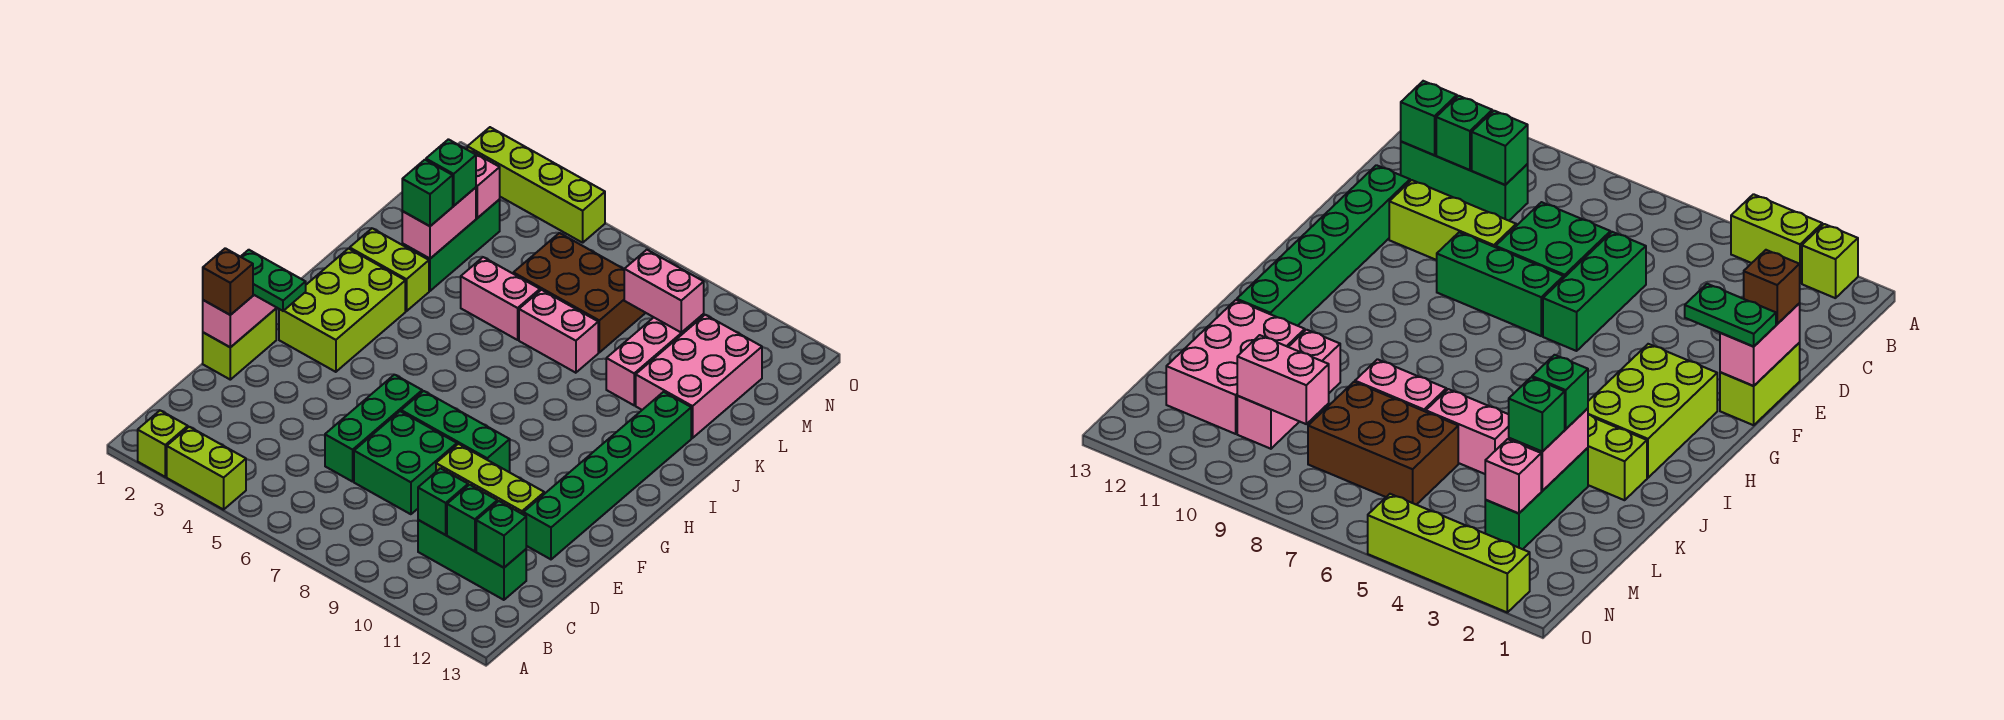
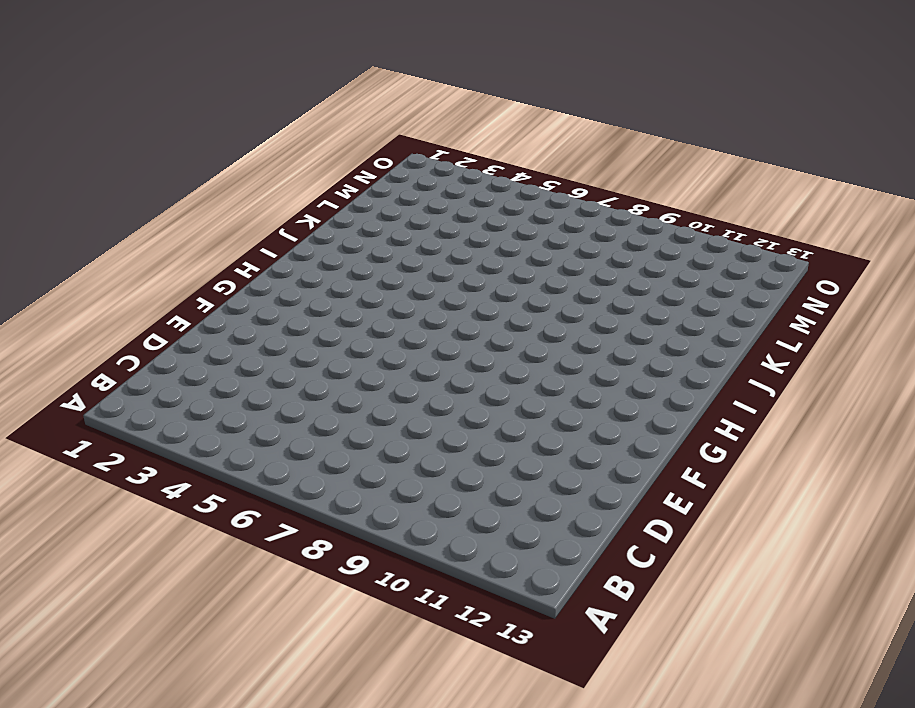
none -> lime 1x1 brick [138,411,188,477]
none -> lime 1x2 brick [167,427,246,510]
none -> green 1x3 brick [418,520,526,600]

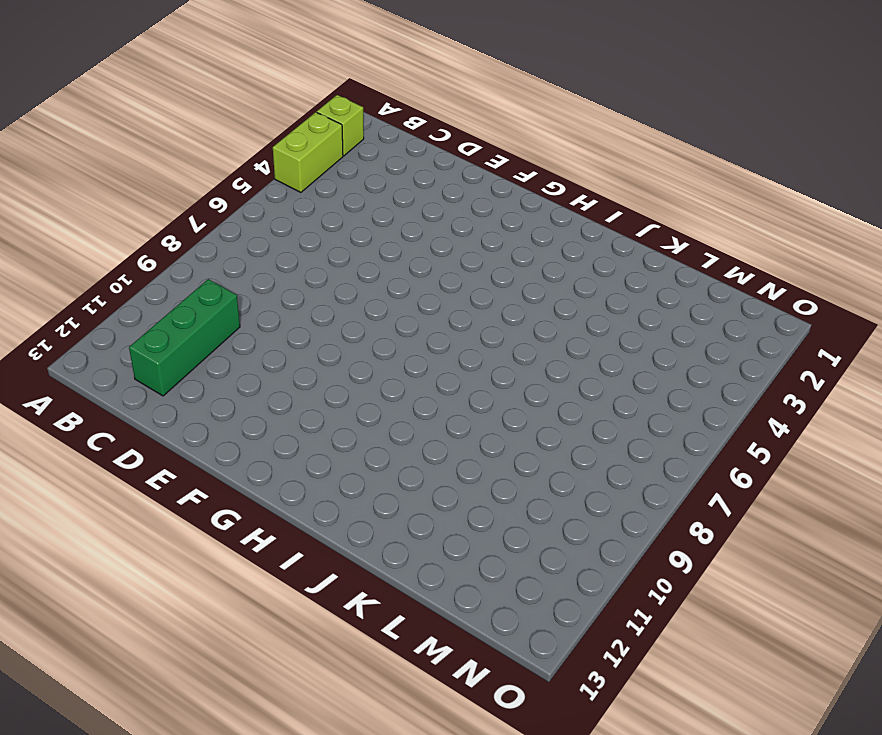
none -> green 1x3 brick [325,375,422,482]
none -> green 2x2 brick [354,411,457,514]
none -> lime 1x2 brick [203,309,276,380]

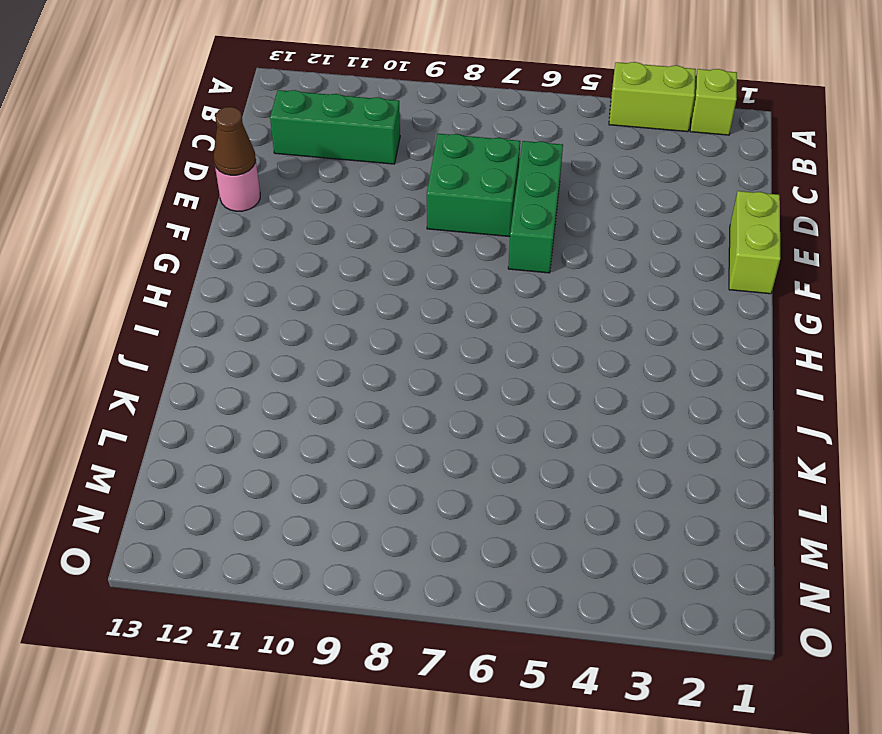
pink 1x1 round brick [215,160,260,211] -> none
brown 1x1 cone [214,107,256,175] -> none
none -> lime 1x3 brick [436,444,544,514]
none -> green 1x6 brick [523,392,691,559]
none -> green 1x3 brick [401,391,510,472]

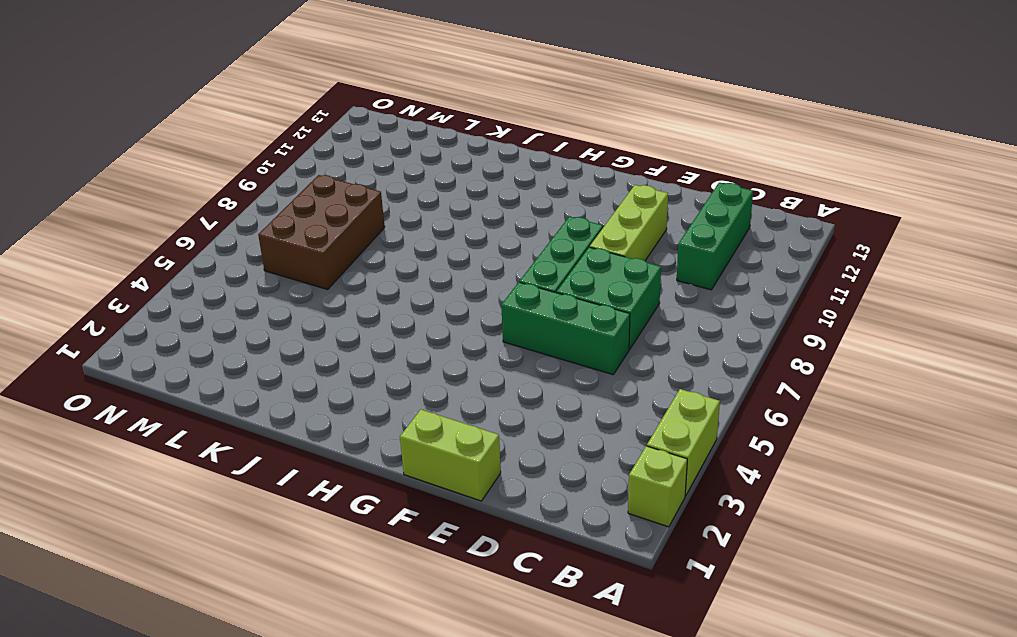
none -> green 1x6 brick [523,392,691,559]
none -> lime 2x3 brick [279,248,405,372]
none -> lime 1x2 brick [350,228,429,311]

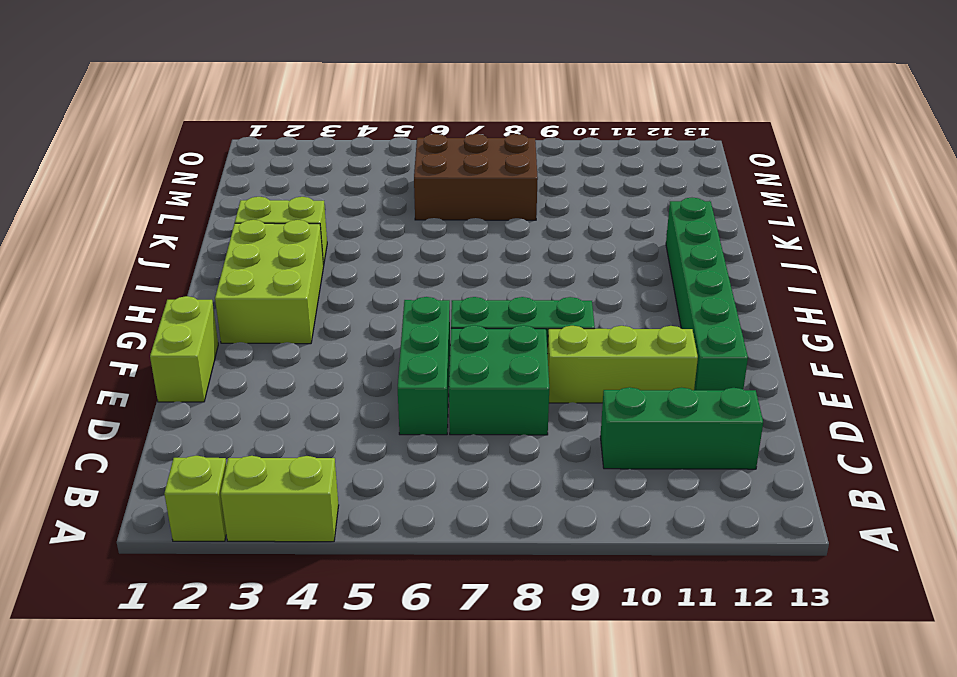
none -> green 1x3 brick [402,200,500,291]
none -> pink 1x2 brick [461,257,540,340]
none -> pink 1x2 brick [519,290,598,373]

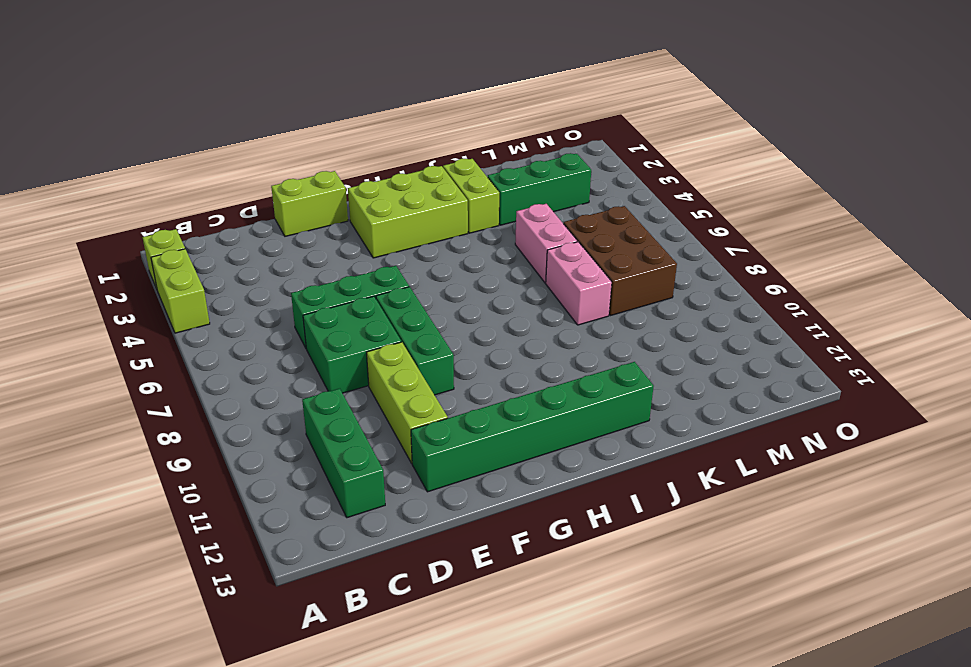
none -> pink 1x3 brick [606,314,704,405]
none -> pink 2x3 brick [636,315,762,438]
none -> lime 1x4 brick [467,127,605,243]

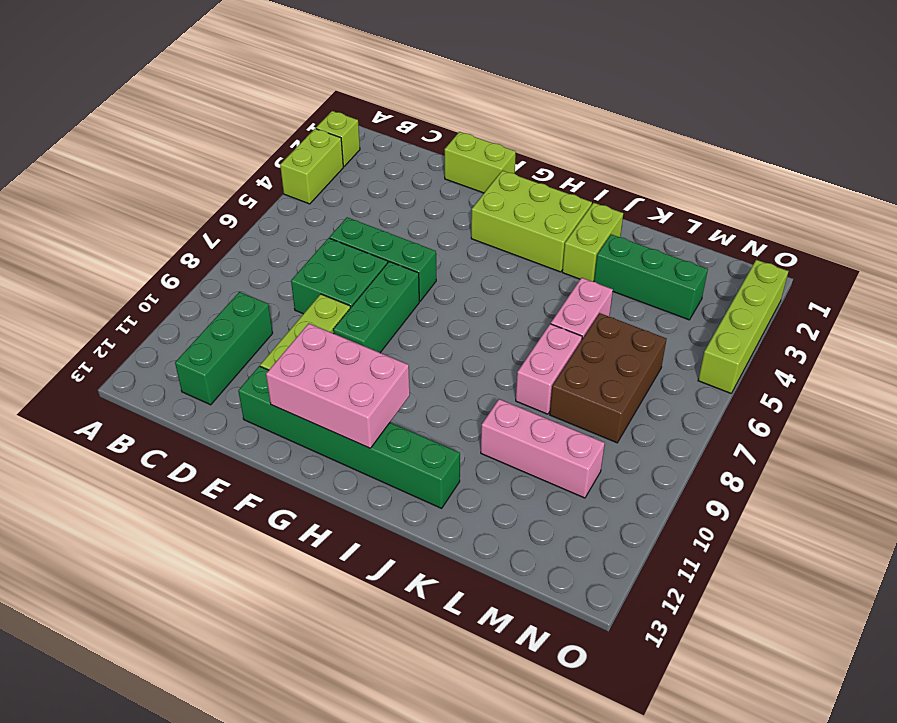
pink 2x3 brick [266,323,410,448] -> pink 2x3 brick moved to [636,315,762,438]
none -> green 1x1 brick [418,468,468,535]
none -> green 1x1 brick [447,485,497,551]
none -> green 1x1 brick [476,501,526,568]

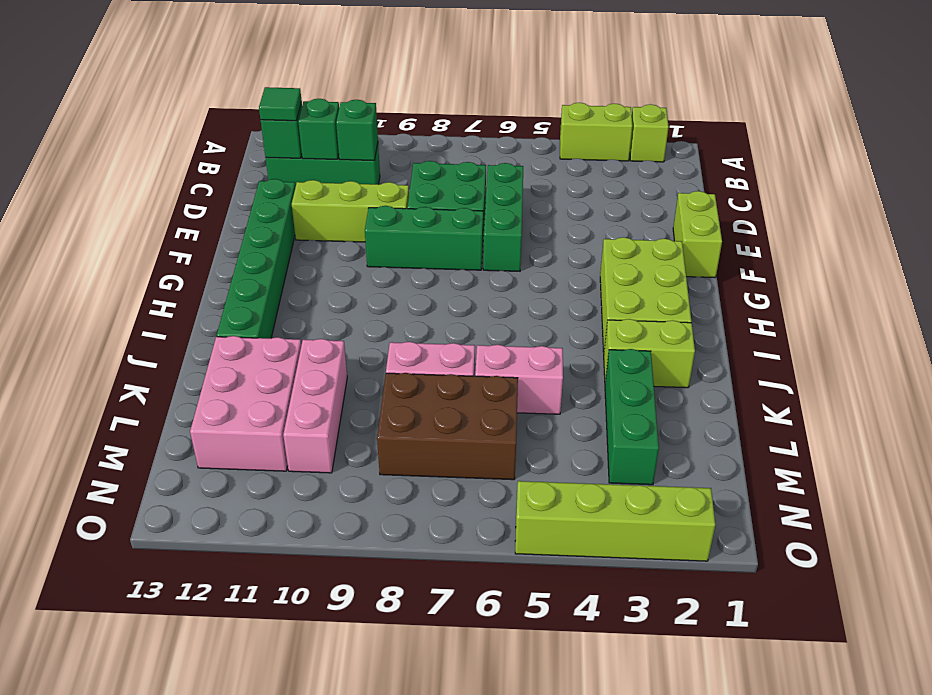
green 1x1 tile [259,87,302,121] -> none
none -> pink 1x2 brick [203,295,276,347]
none -> pink 1x2 brick [402,187,476,259]
none -> pink 1x1 brick [472,152,500,218]

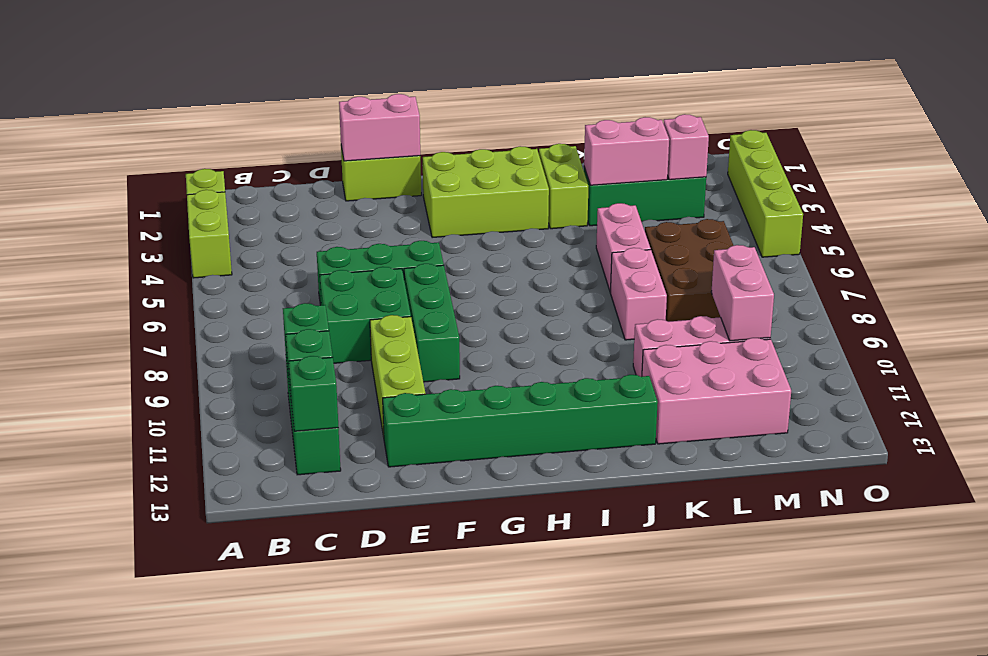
none -> brown 1x1 brick [203,248,253,315]
none -> green 1x2 plate [241,250,306,311]
none -> green 1x1 brick [402,160,453,226]

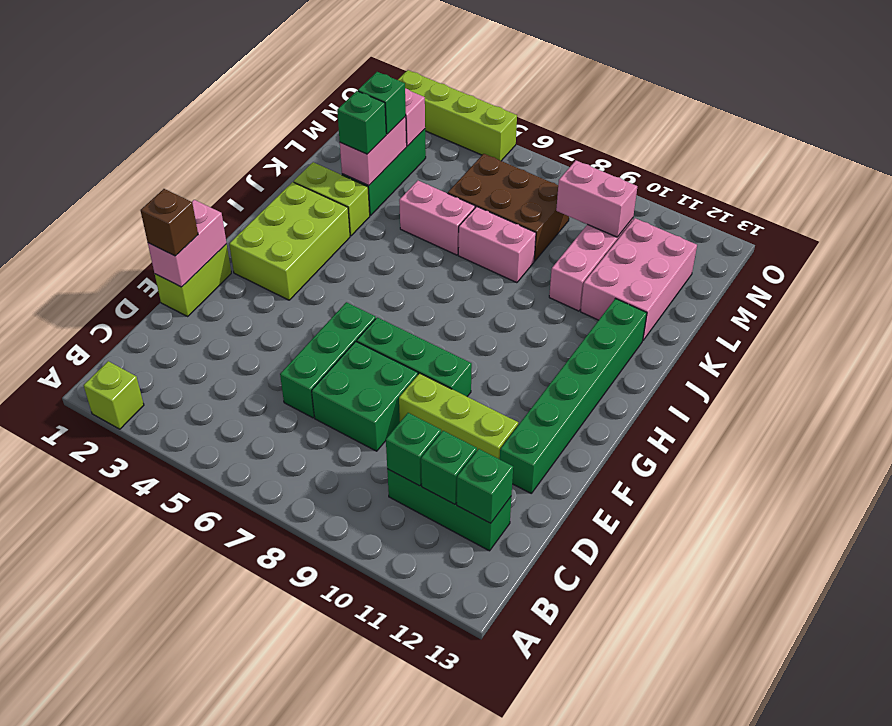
none -> lime 1x2 brick [167,427,246,510]
none -> green 1x2 plate [241,250,306,311]

